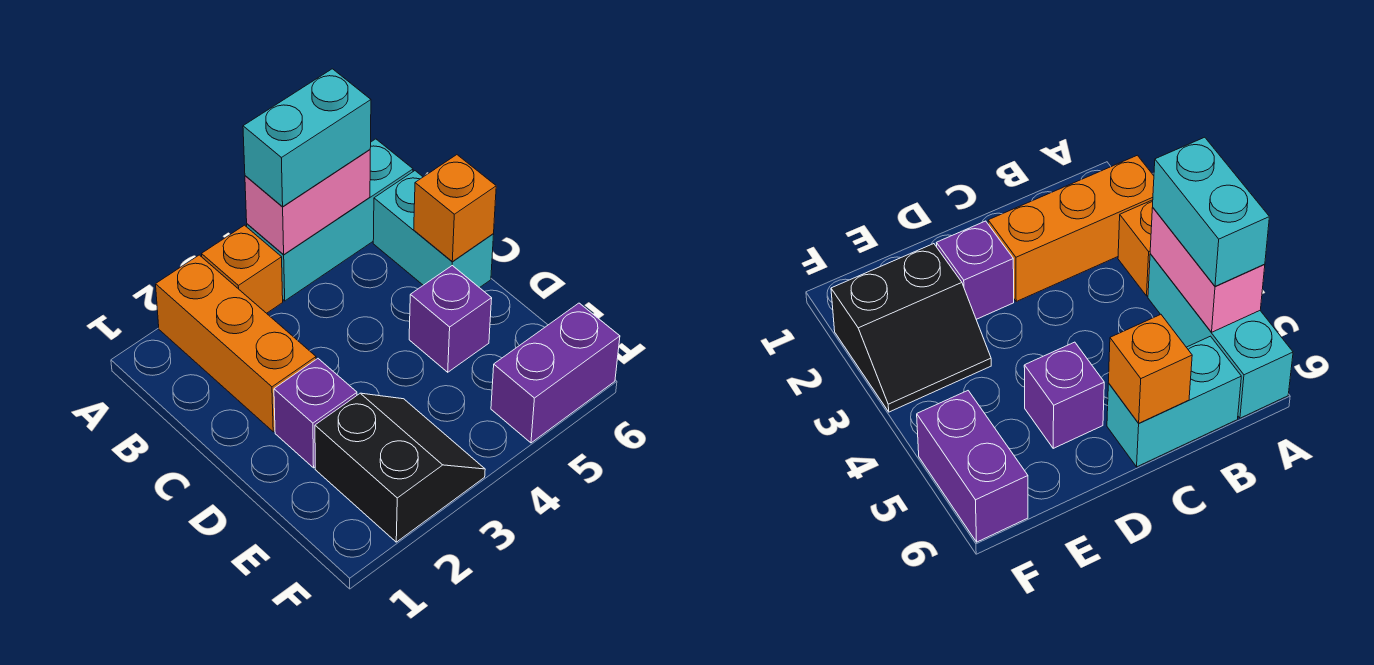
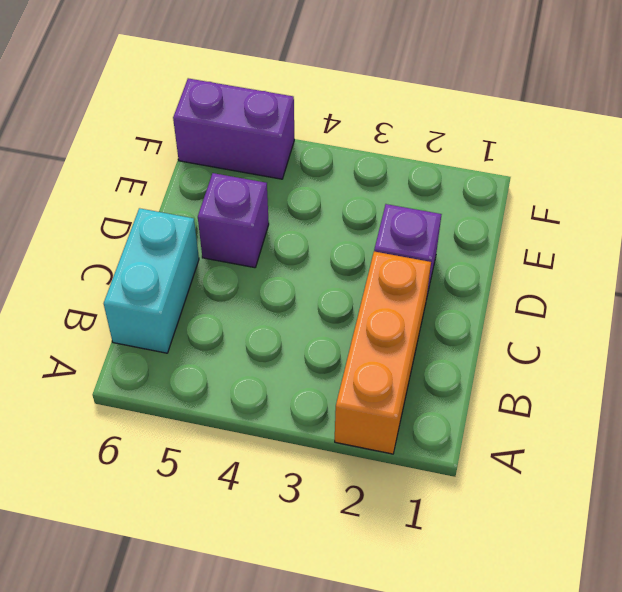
none -> orange 1x1 brick [202,225,283,313]
none -> cyan 1x3 brick [247,139,413,301]

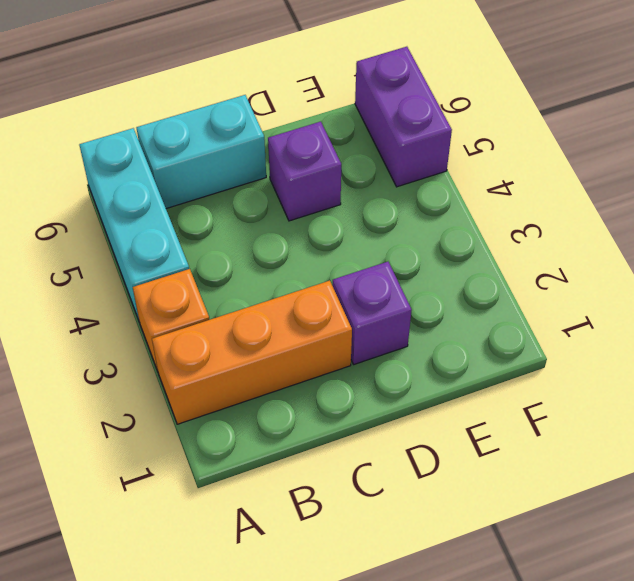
none -> black 2x2 slope [315,393,485,542]
none -> pink 1x2 brick [245,150,370,254]

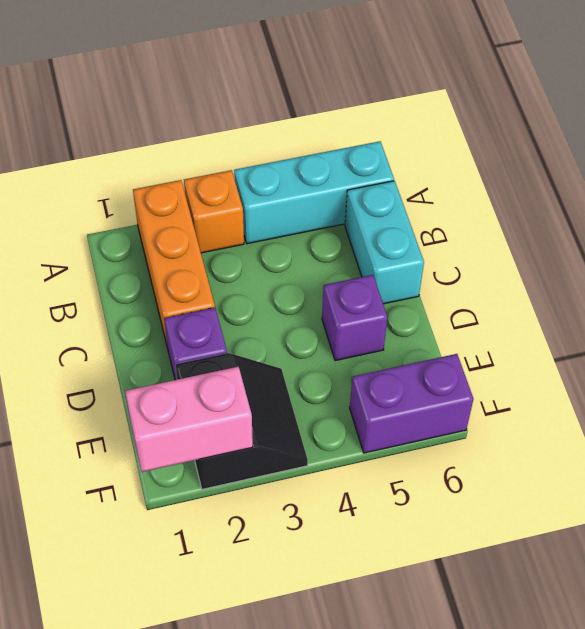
pink 1x2 brick [125,367,253,472] -> pink 1x2 brick moved to [245,150,370,254]
none -> orange 1x1 brick [414,155,496,262]
none -> cyan 1x2 brick [243,69,371,207]

